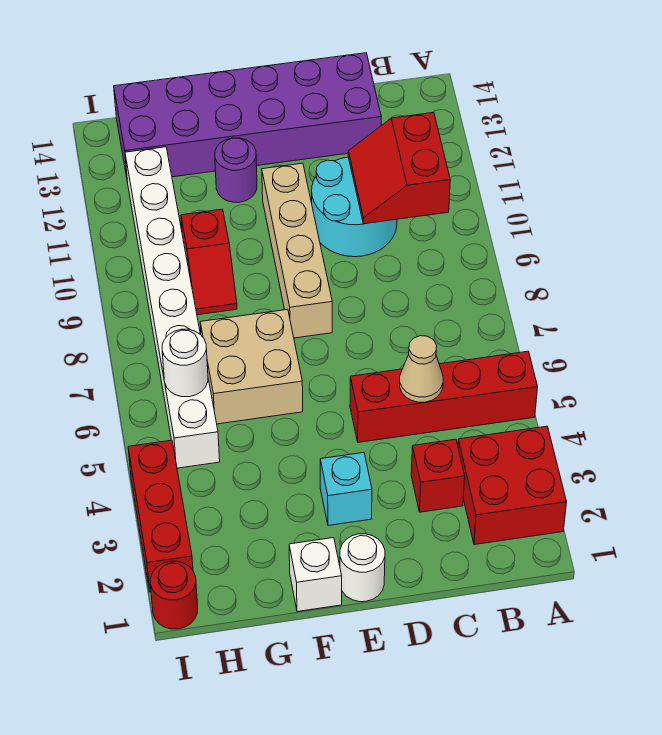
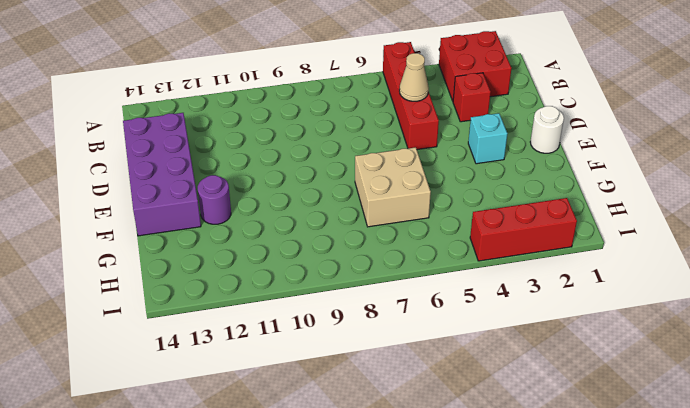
purple 2x4 brick [123,113,201,236] -> purple 2x6 brick [114,53,381,183]
none -> cyan 2x2 round brick [312,157,397,257]
none -> tan 1x4 brick [262,163,332,338]
none -> white 1x1 brick [289,538,342,612]

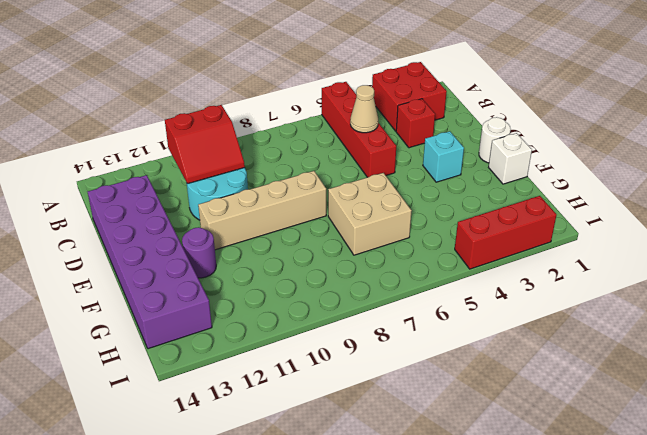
none -> red 1x2 slope [181,209,237,315]
none -> white 1x8 brick [125,147,220,468]
none -> red 1x1 round brick [150,561,198,629]

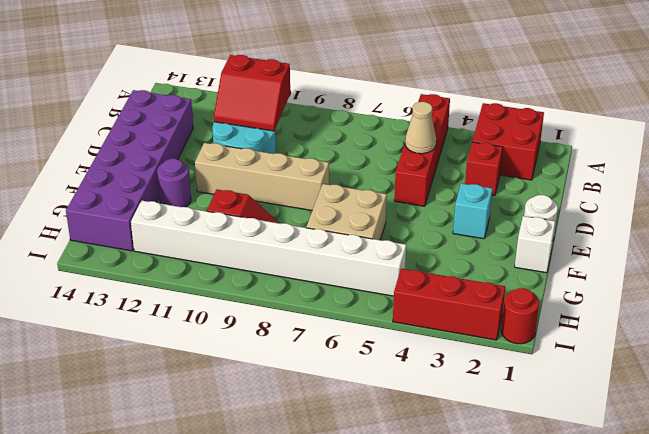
none -> white 1x1 round brick [162,329,208,397]

